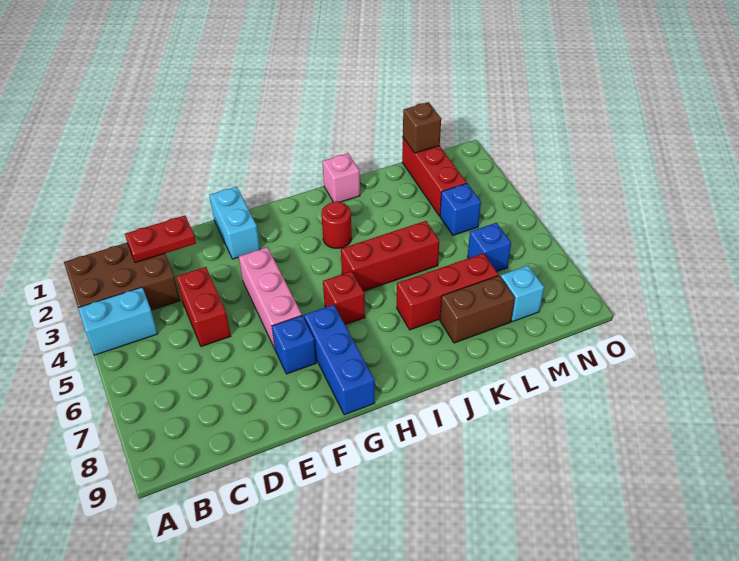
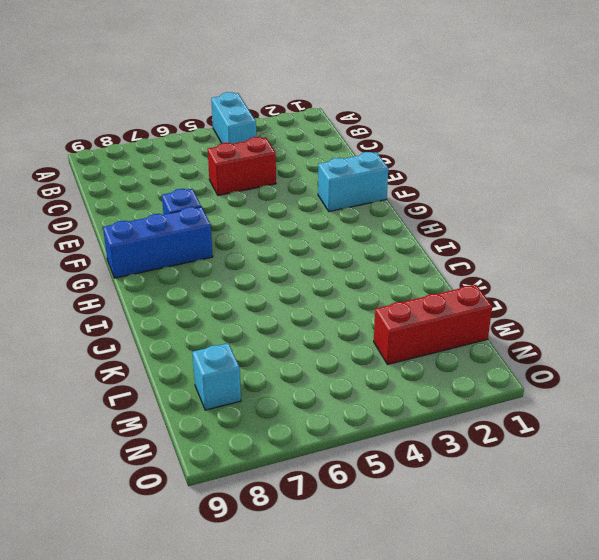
none -> brown 2x3 brick [64,243,180,310]
none -> pink 1x3 brick [239,247,302,349]
none -> red 1x1 brick [323,271,365,325]

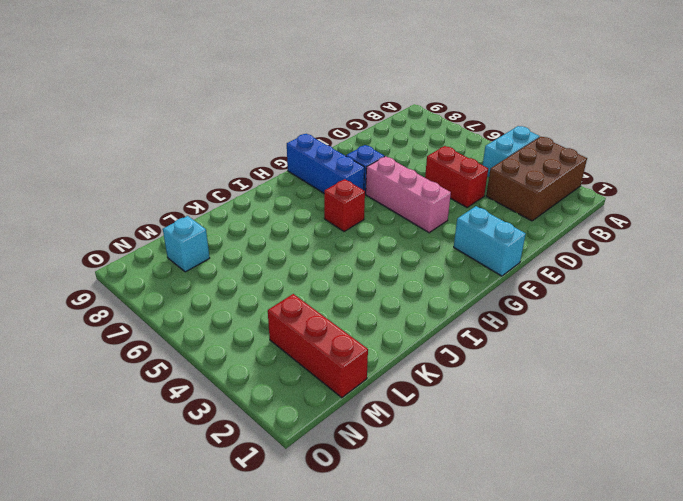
none -> red 1x1 round brick [321,201,352,248]
none -> red 1x3 brick [341,221,439,291]
none -> pink 1x1 brick [323,153,360,202]

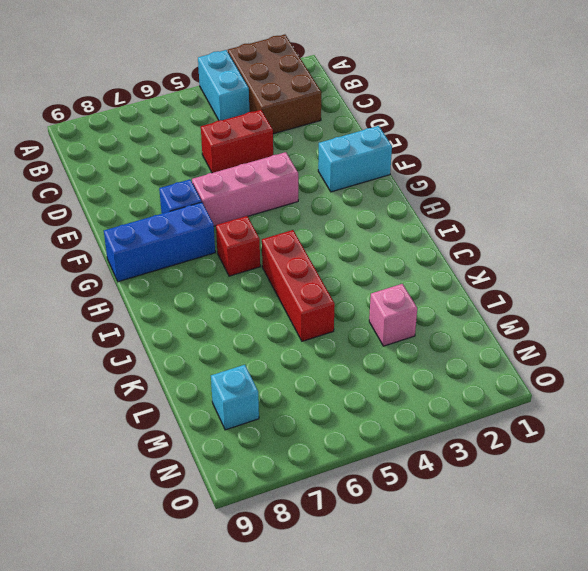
pink 1x1 brick [369,284,417,346] -> pink 1x1 brick moved to [323,153,360,202]
none -> red 1x1 round brick [321,201,352,248]
none -> red 1x3 brick [397,253,499,330]
none -> brown 1x2 brick [440,276,515,343]

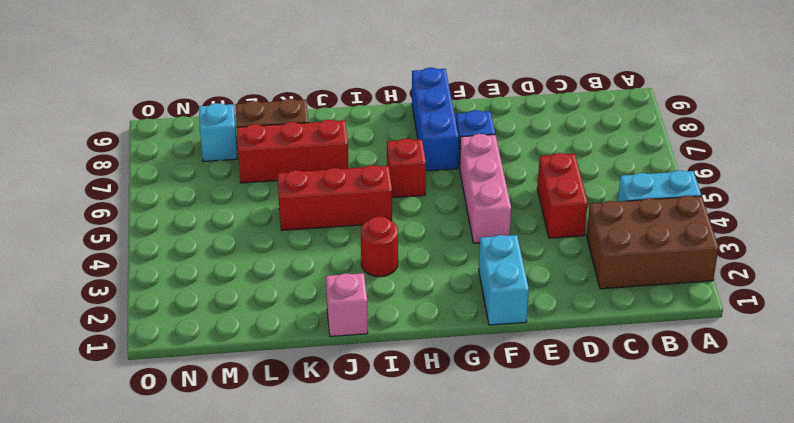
none -> red 1x3 brick [402,138,467,216]
none -> blue 1x1 brick [440,183,481,235]
none -> blue 1x1 brick [468,223,511,271]

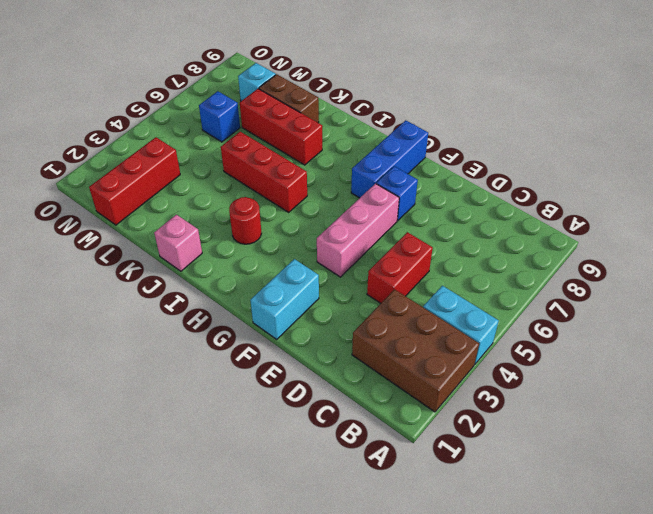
none -> red 1x1 brick [323,271,365,325]
none -> blue 1x1 brick [440,183,481,235]
none -> red 1x2 plate [125,216,196,263]

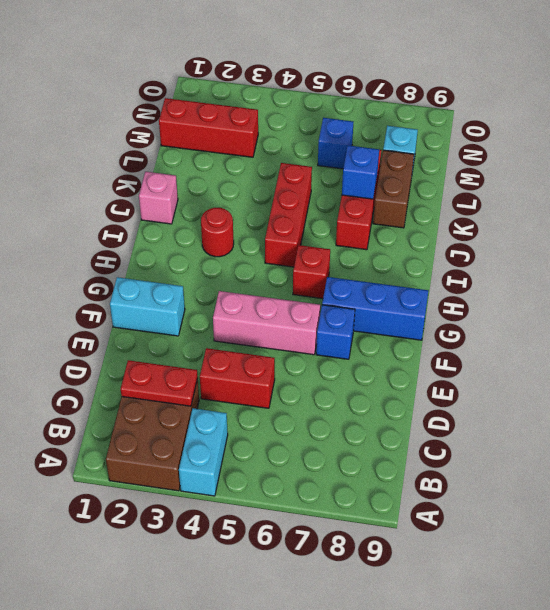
red 1x2 plate [121,360,198,406] -> red 1x2 plate turned to [125,216,196,263]
blue 1x1 brick [342,145,379,199] -> blue 1x1 brick moved to [440,183,481,235]
none -> brown 1x1 brick [403,102,441,153]

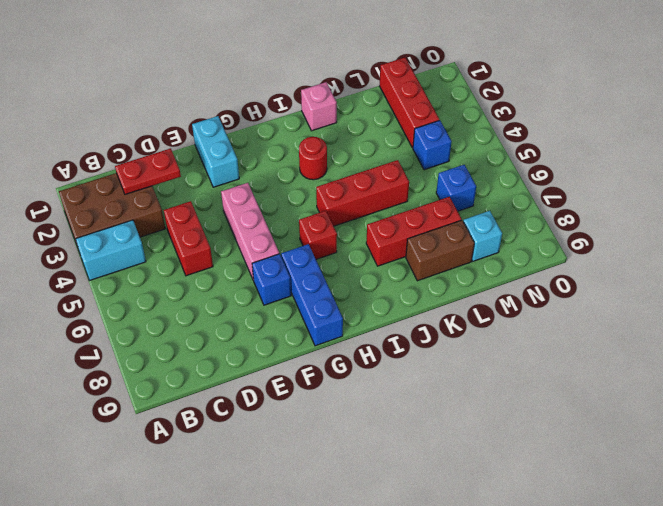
none -> brown 1x1 brick [403,102,441,153]

